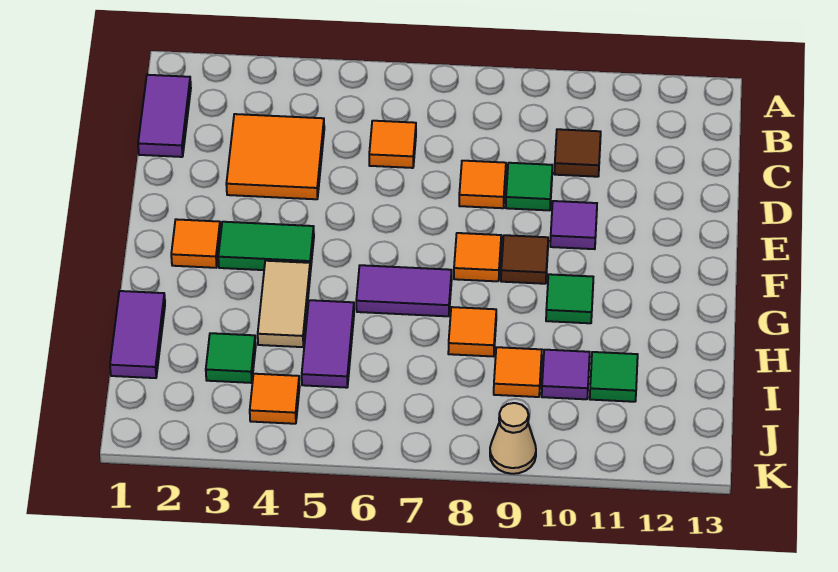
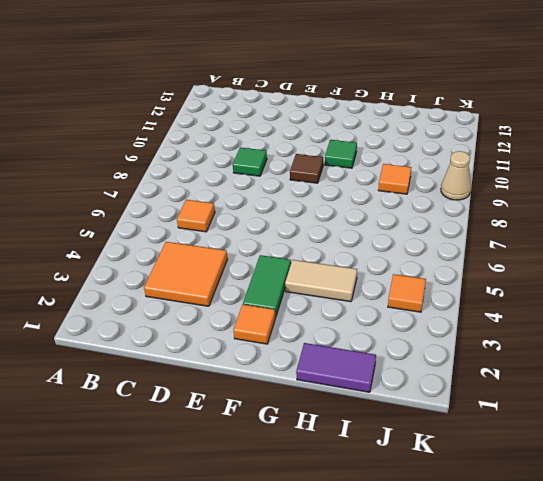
none -> purple 1x2 tile [138,75,191,157]
none -> brown 1x1 tile [554,129,601,177]
none -> orange 1x1 tile [459,161,506,208]

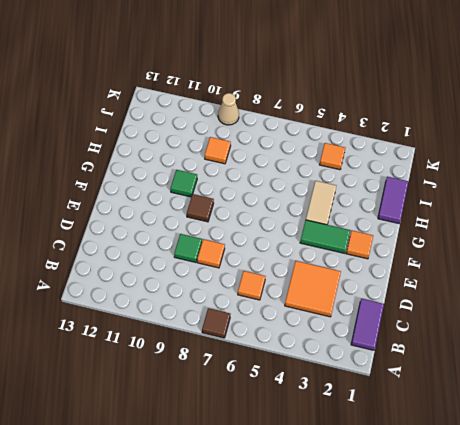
brown 1x1 tile [202,308,230,338] -> brown 1x1 tile moved to [554,129,601,177]
none -> purple 1x1 tile [550,201,597,249]
none -> orange 1x1 tile [454,233,501,281]
none -> purple 1x2 tile [356,265,452,316]

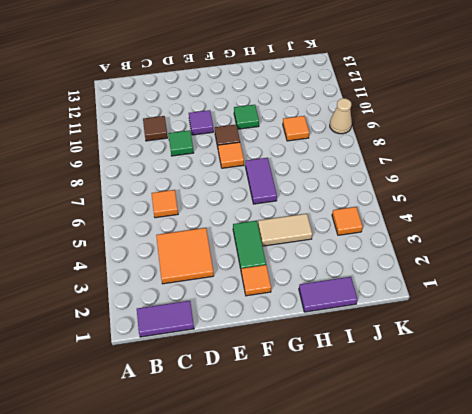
none -> orange 1x1 tile [459,161,506,208]
none -> purple 1x2 tile [302,300,354,388]
none -> orange 1x1 tile [448,307,496,357]

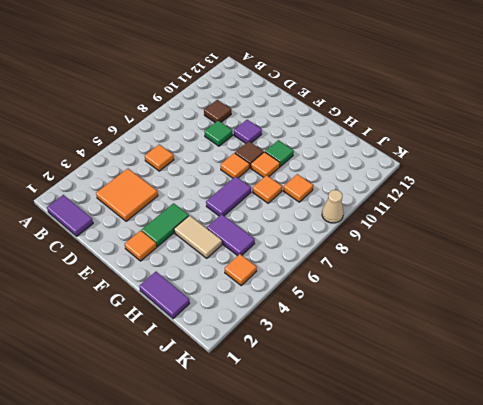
orange 1x1 tile [251,152,280,177] -> orange 1x1 tile moved to [459,161,506,208]
none -> green 1x1 tile [206,333,256,383]
none -> purple 1x1 tile [542,350,590,399]
none -> green 1x1 tile [590,352,638,402]

